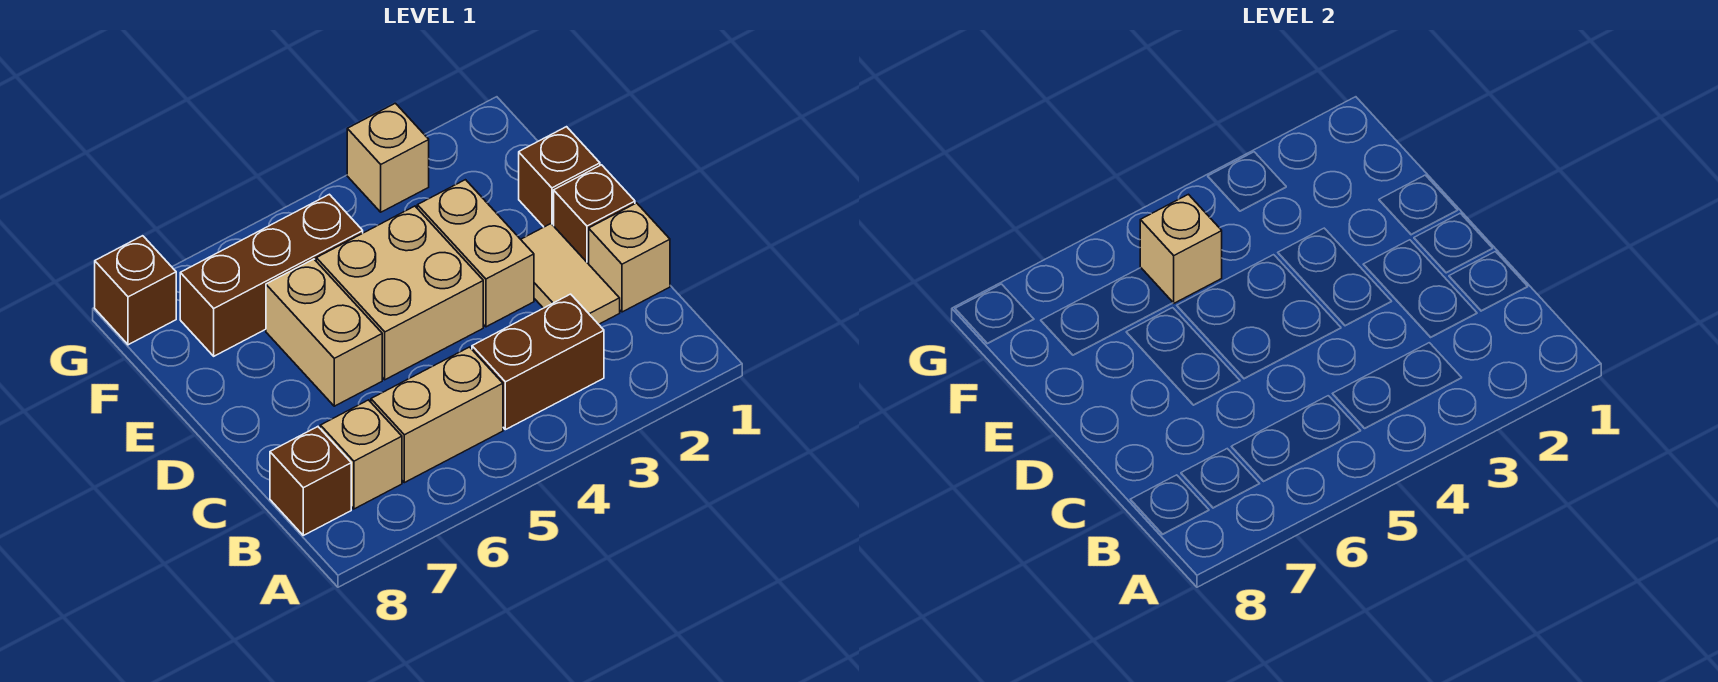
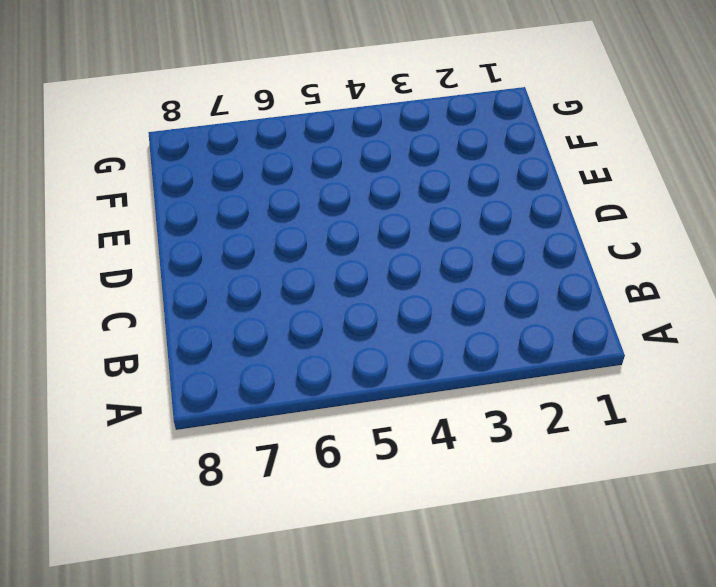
none -> brown 1x2 brick [472,294,604,430]
none -> tan 1x2 brick [371,347,503,483]
none -> tan 1x1 brick [320,400,402,509]

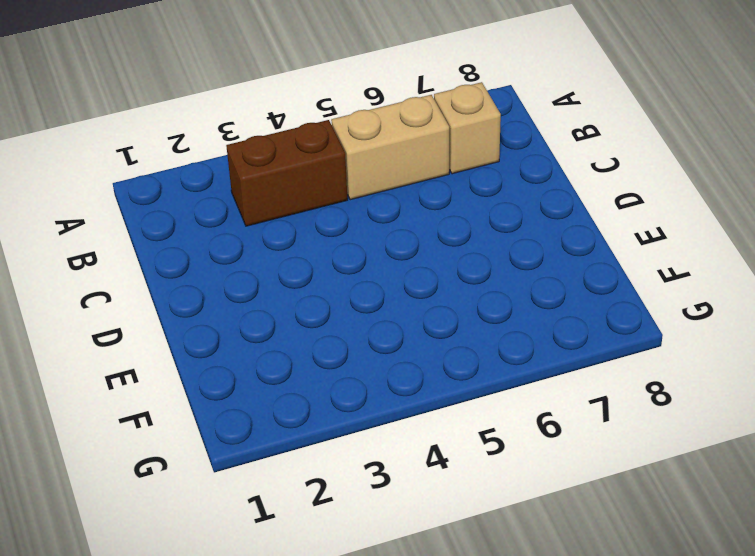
none -> brown 1x1 brick [270,427,351,535]
none -> tan 1x1 brick [589,203,670,312]
none -> tan 1x2 tile [521,224,620,324]

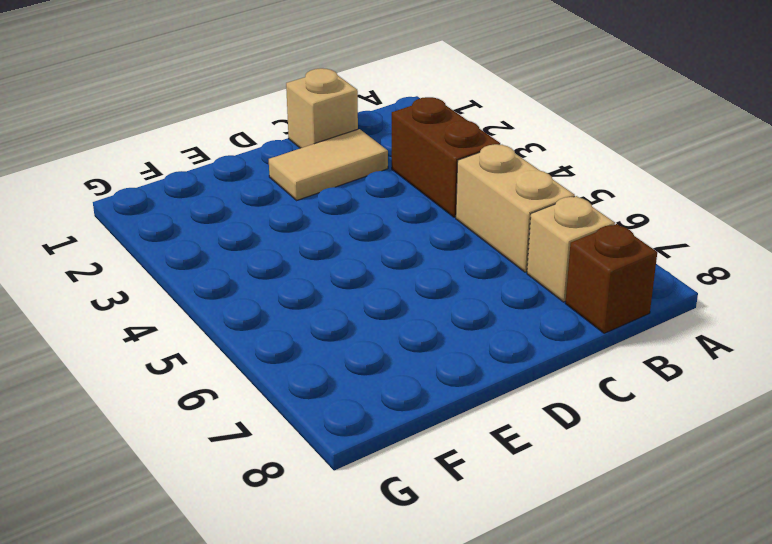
none -> brown 1x1 brick [554,165,635,264]
none -> tan 1x2 brick [417,180,534,327]
none -> tan 2x2 brick [316,206,483,380]

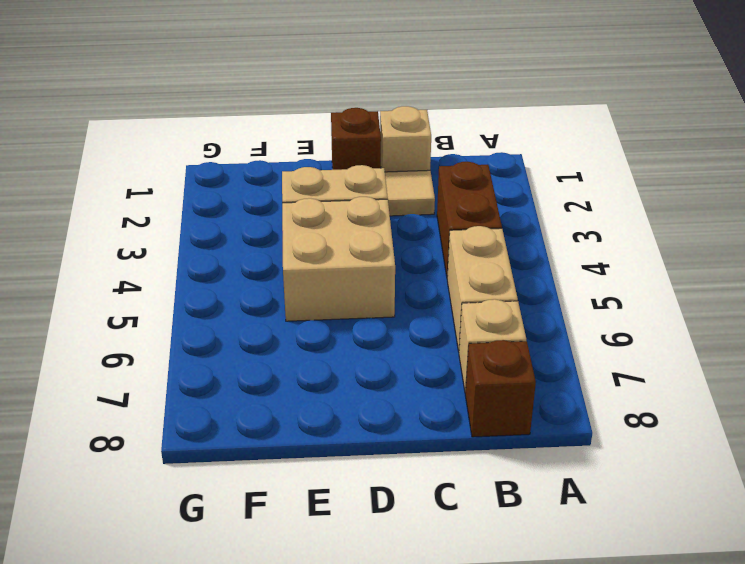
none -> tan 1x2 brick [266,259,382,406]
none -> brown 1x1 brick [519,127,600,227]
none -> brown 1x3 brick [180,194,363,356]

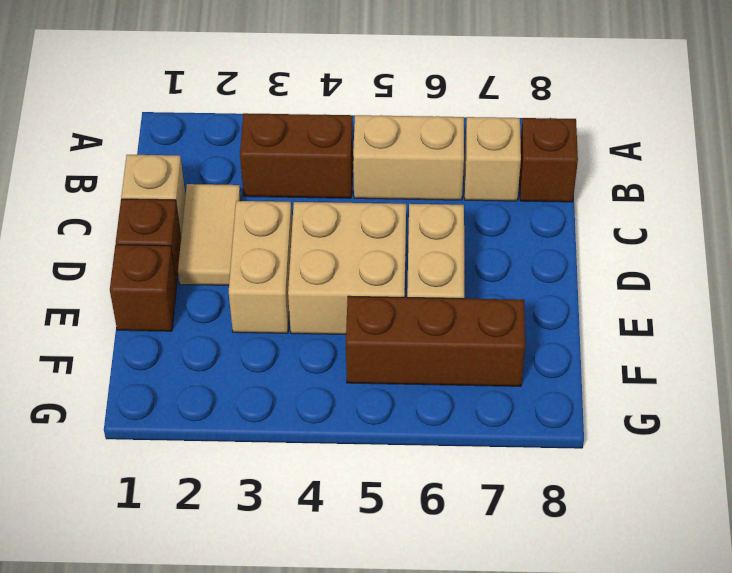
none -> tan 1x1 brick [347,103,429,212]
none -> brown 1x1 brick [95,236,176,345]
none -> tan 1x1 brick [1140,194,1222,303]

